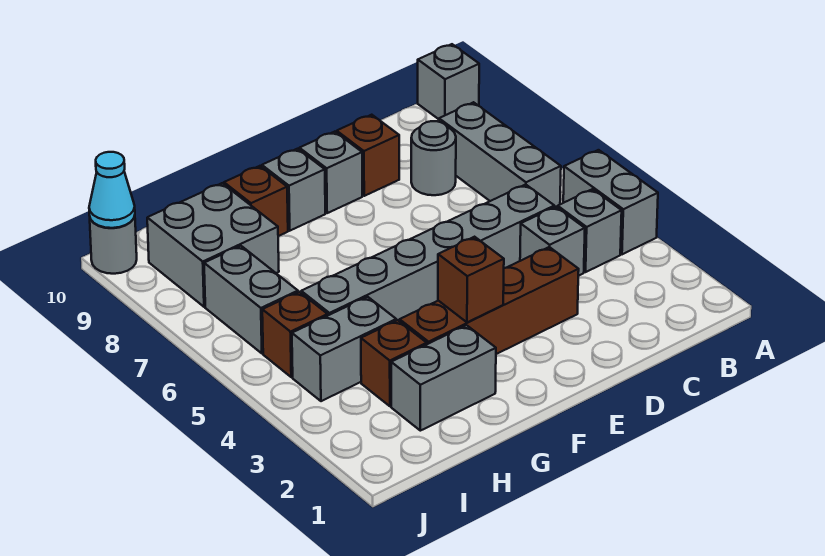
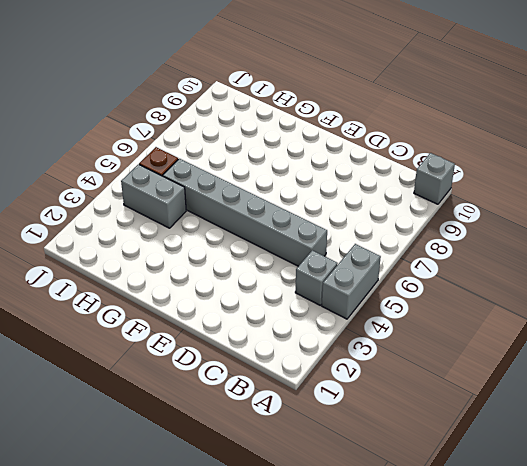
none -> grey 1x3 brick [439,102,561,208]
none -> grey 1x1 brick [520,207,585,276]
none -> grey 1x1 round brick [411,121,456,195]

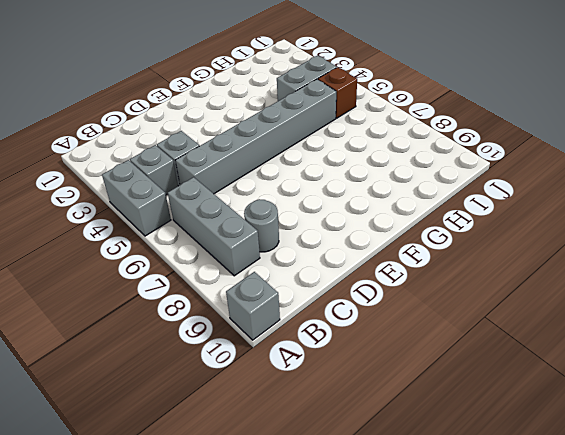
none -> brown 1x4 brick [400,247,579,354]
none -> brown 1x1 brick [337,115,399,196]
none -> grey 1x1 brick [299,132,362,213]

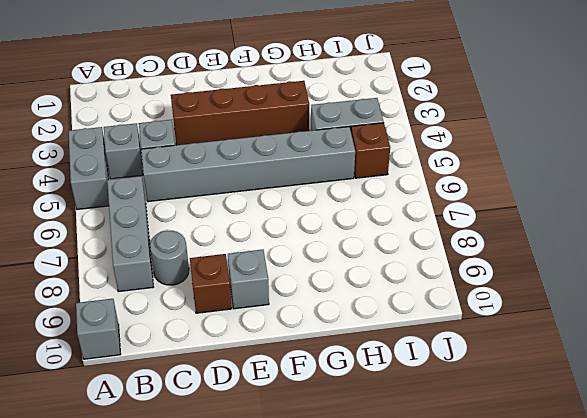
none -> grey 1x1 brick [262,149,325,231]
none -> grey 1x2 brick [391,325,496,431]
none -> brown 1x1 brick [224,166,288,236]

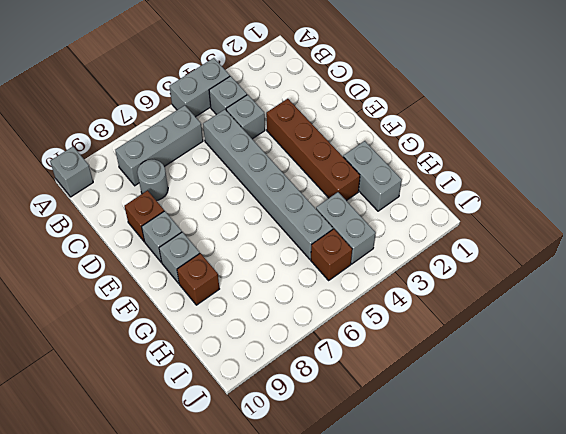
none -> brown 1x1 brick [361,320,427,406]
none -> grey 2x2 brick [147,183,279,307]
none -> grey 1x2 brick [204,246,298,353]

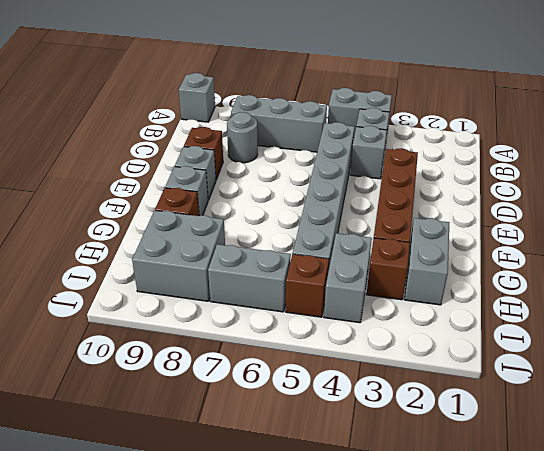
none -> grey 1x1 round brick [90,216,137,274]
none -> brown 1x1 brick [438,237,504,322]
none -> cyan 1x1 cone [89,152,135,228]

